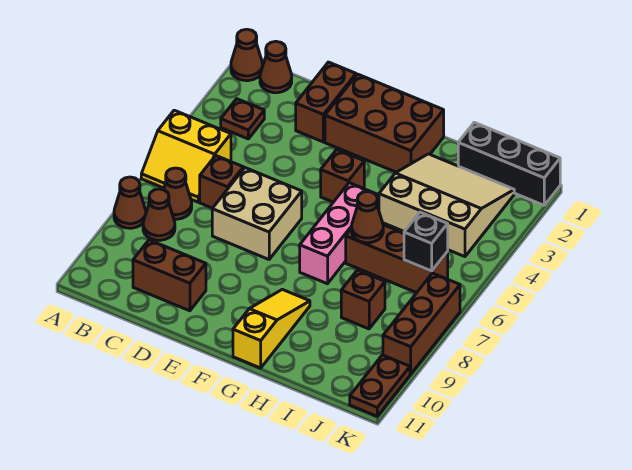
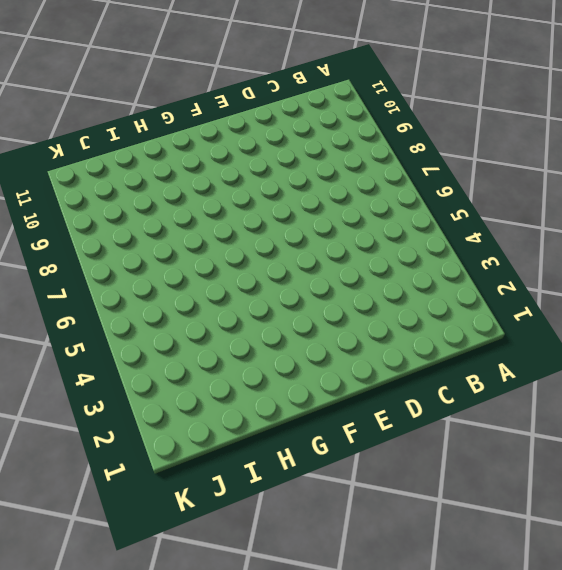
none -> brown 1x1 cone [231,29,263,81]
none -> yellow 2x2 slope [141,110,231,202]
none -> brown 1x1 cone [114,177,146,228]

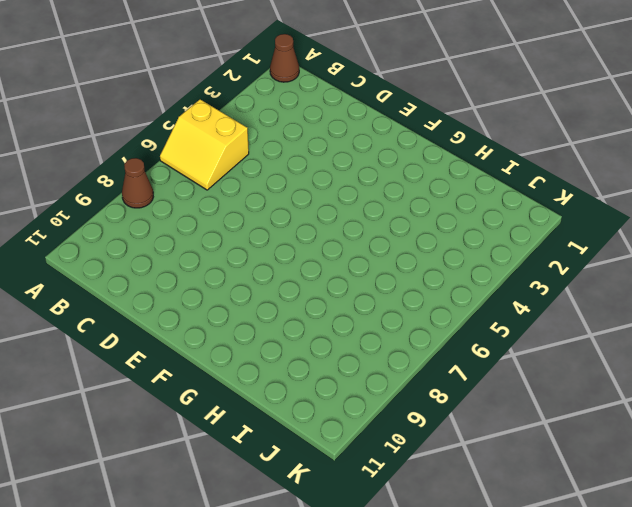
none -> brown 1x1 cone [260,41,292,93]
none -> brown 1x1 plate [221,99,264,139]
none -> brown 1x1 cone [164,168,192,219]

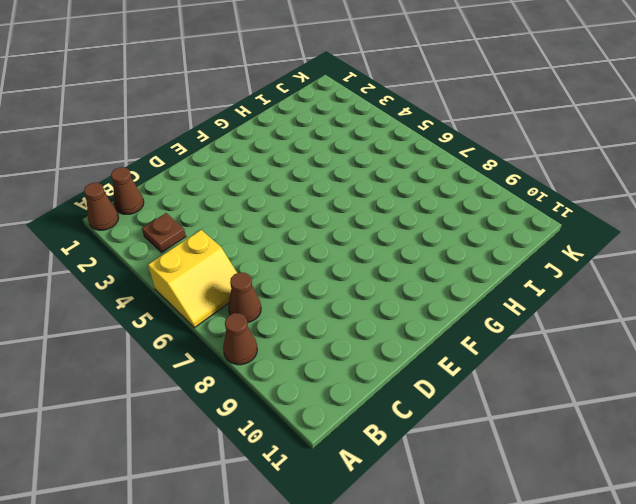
none -> brown 1x1 cone [143,189,175,240]
none -> brown 1x1 brick [200,156,243,208]
none -> brown 1x2 brick [133,240,206,311]

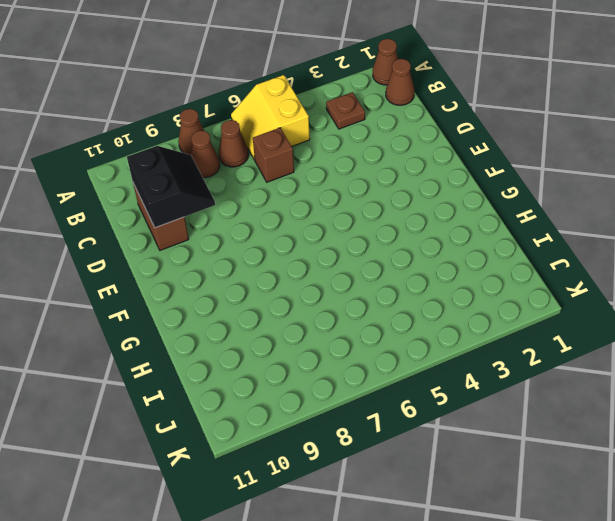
black 2x2 slope [127,146,215,228] -> none
none -> brown 1x2 brick [296,62,356,142]
none -> tan 2x2 brick [212,168,302,259]
none -> brown 2x3 brick [325,74,444,172]

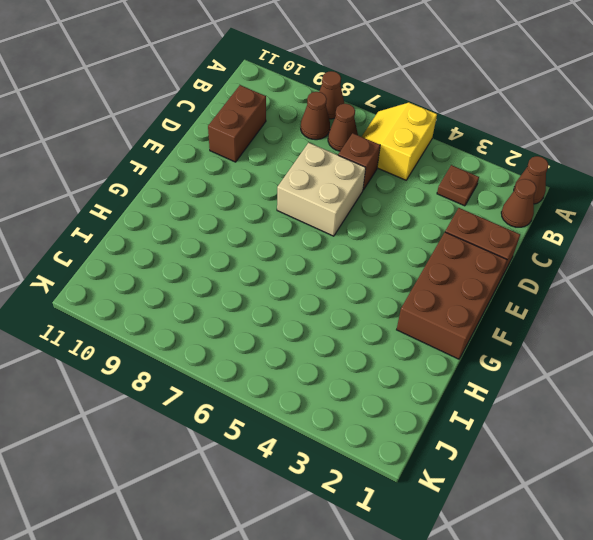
none -> brown 1x1 brick [321,150,364,202]
none -> pink 1x3 brick [300,183,377,284]
none -> yellow 1x3 slope [233,289,310,368]

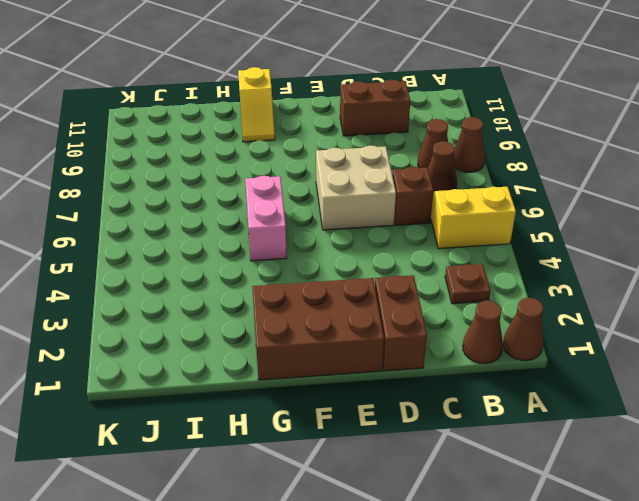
pink 1x2 brick [245,176,287,261] -> pink 1x3 brick [300,183,377,284]
yellow 1x2 slope [238,67,275,142] -> yellow 1x3 slope [233,289,310,368]
none -> brown 1x1 brick [321,150,364,202]
none -> tan 3x3 slope [379,154,514,257]
none -> brown 1x3 brick [346,225,448,293]

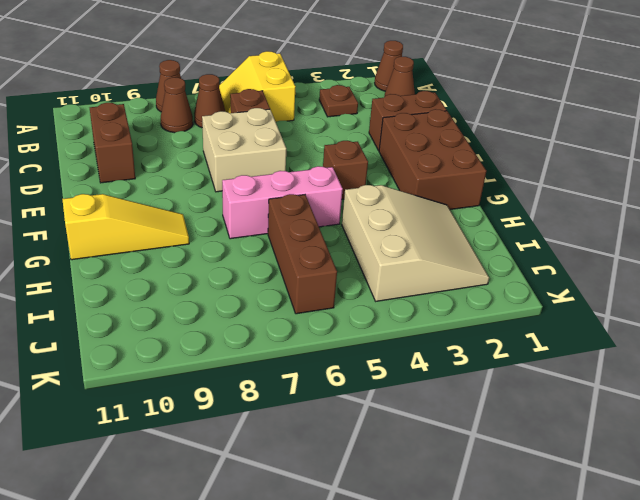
none -> black 1x3 brick [458,122,560,205]
none -> brown 1x1 brick [341,270,385,329]
none -> brown 1x3 brick [383,273,460,374]

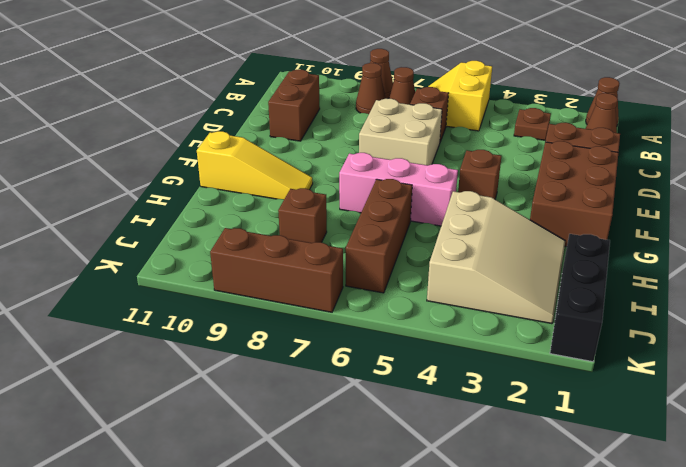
none -> brown 1x2 plate [350,355,410,416]
none -> brown 1x1 cone [352,191,383,243]
none -> black 1x1 brick [404,212,448,271]

